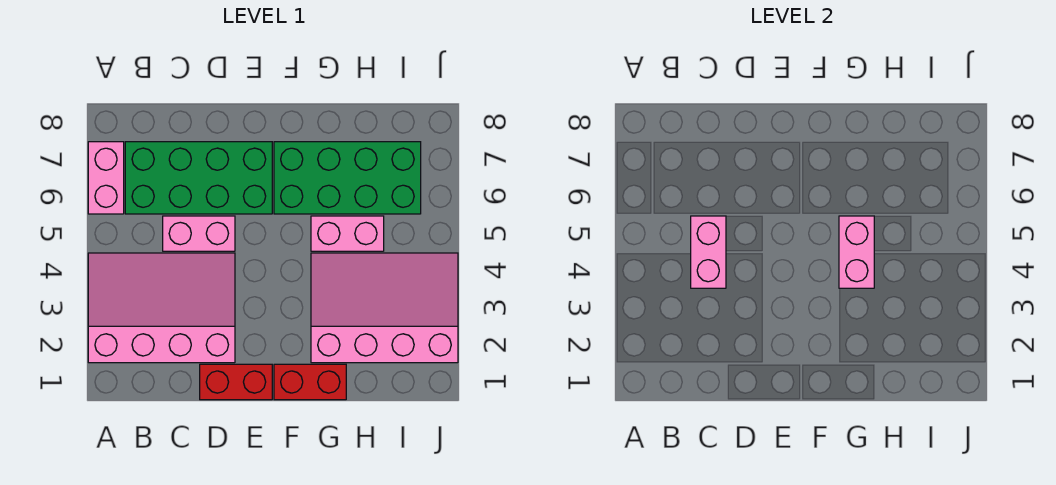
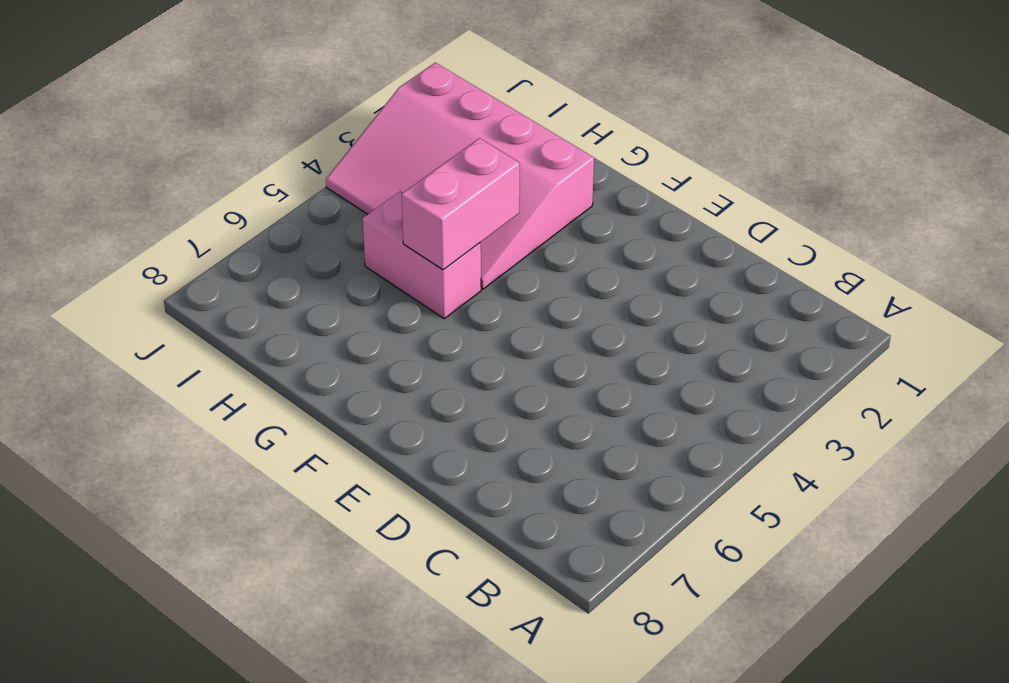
none -> pink 3x4 slope [88,253,235,363]
none -> pink 1x2 brick [88,142,124,214]

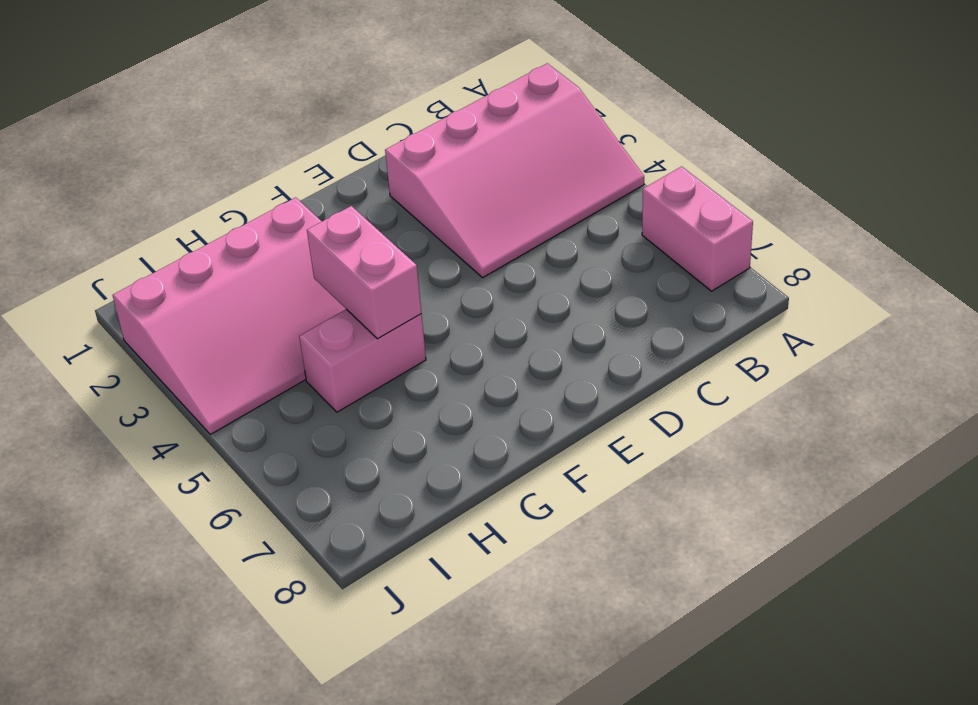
none -> green 2x4 brick [125,142,272,214]
none -> pink 1x2 brick [163,216,235,251]

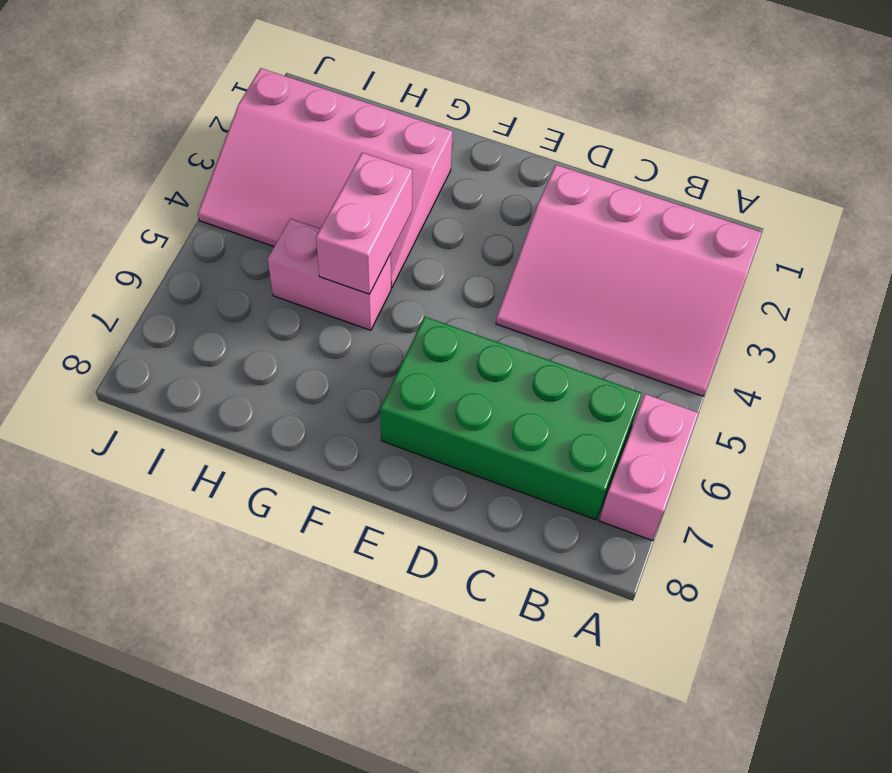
none -> pink 1x2 brick [163,216,235,251]
none -> red 1x2 brick [200,364,272,400]

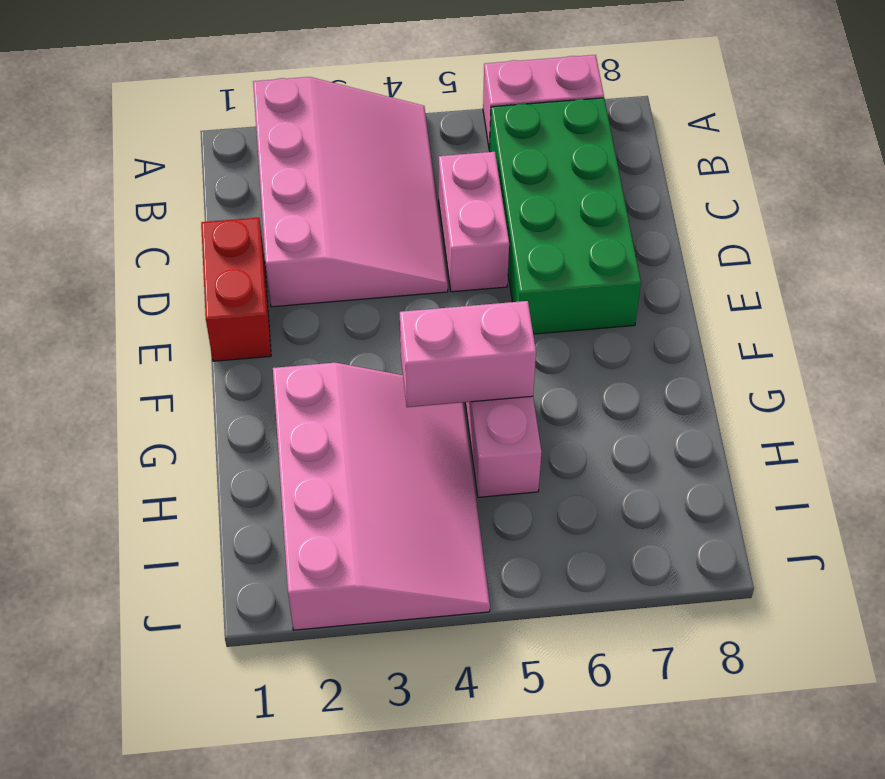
none -> red 1x2 brick [274,364,346,400]
none -> green 2x4 brick [274,142,421,214]

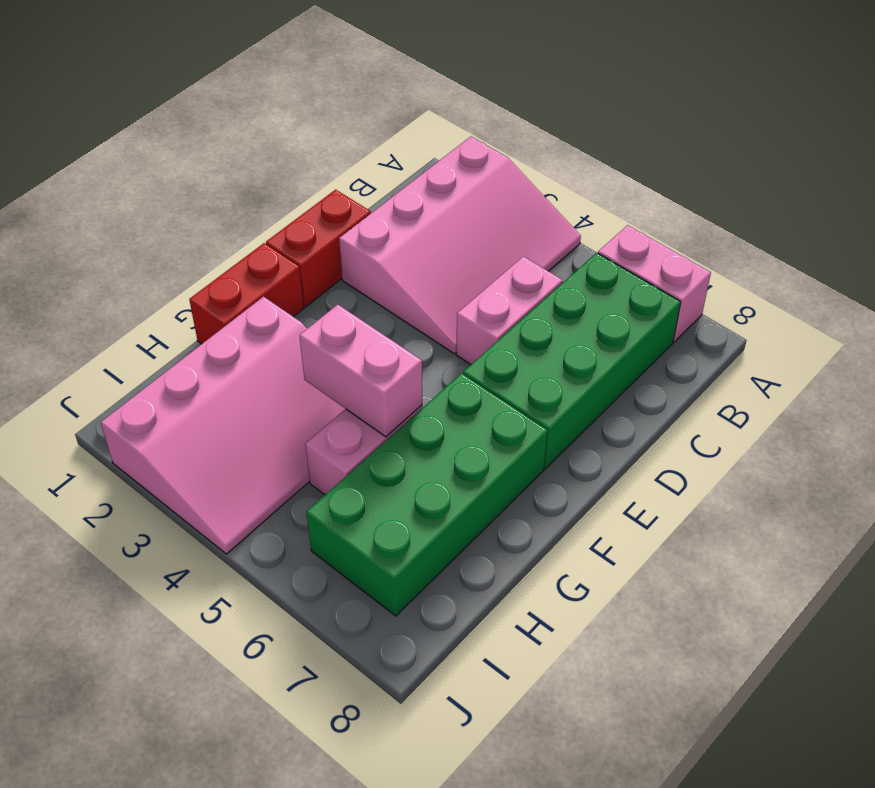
none -> pink 1x2 brick [691,216,726,288]

